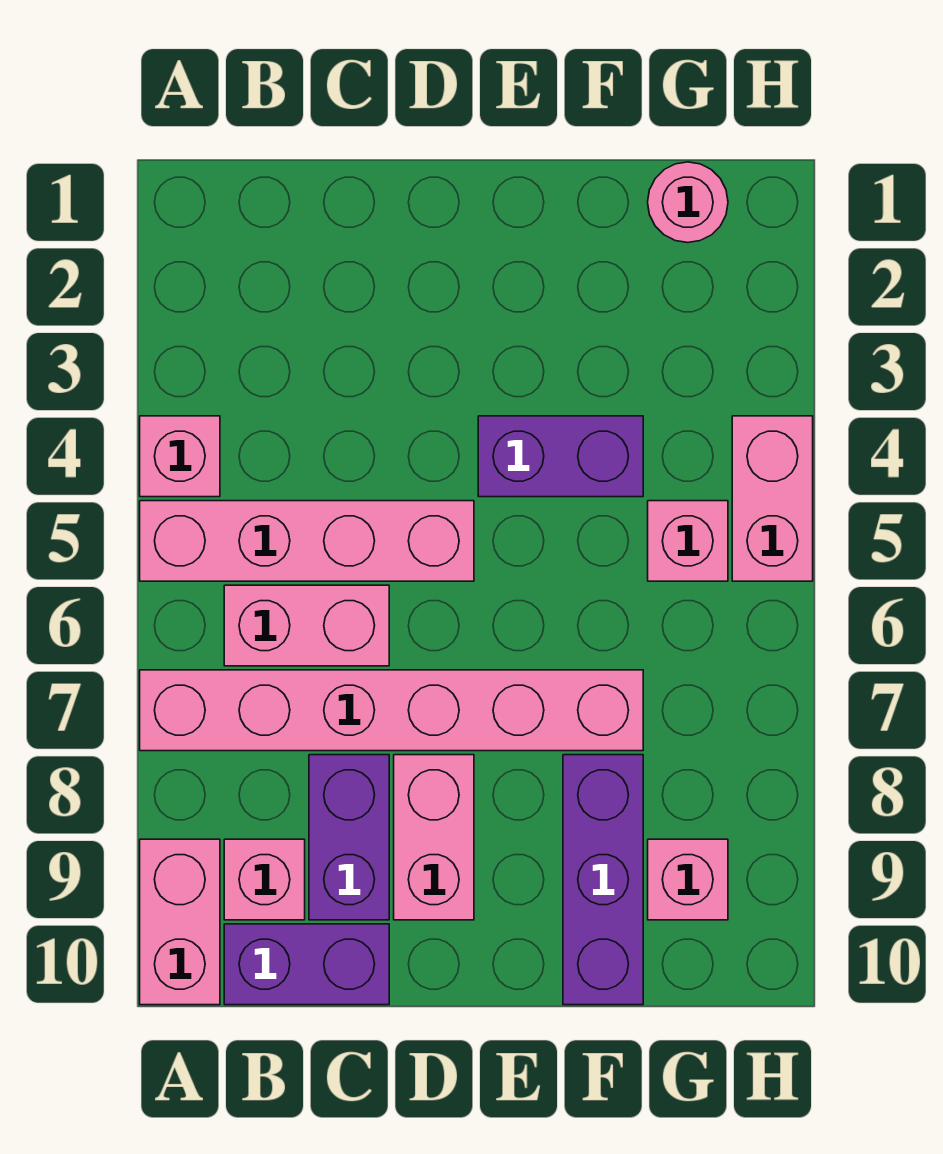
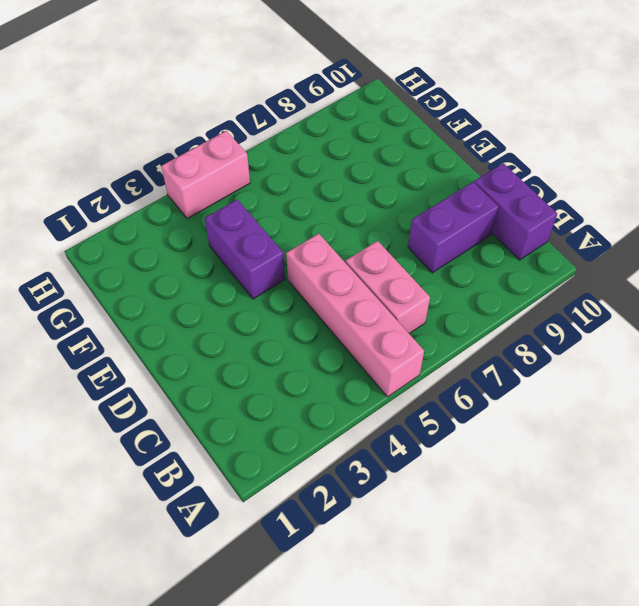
none -> pink 1x1 brick [140,416,220,497]
none -> pink 1x6 brick [140,670,643,751]
none -> pink 1x2 brick [140,839,220,1005]

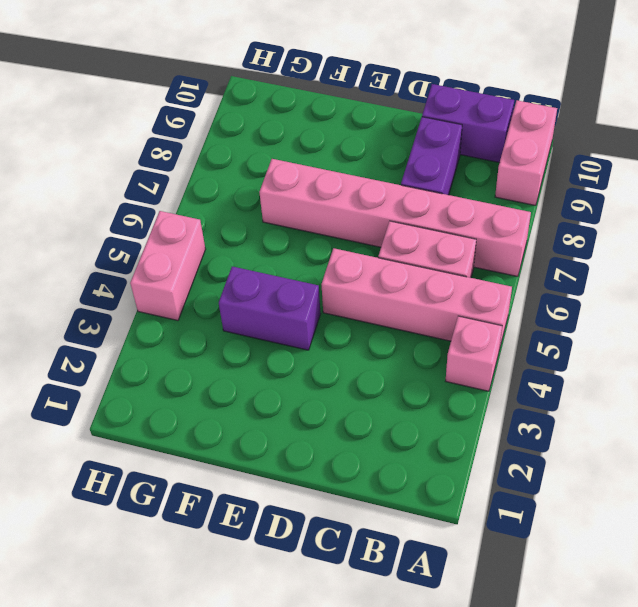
none -> pink 1x1 brick [224,839,305,920]
none -> pink 1x2 brick [394,755,474,920]
none -> purple 1x3 brick [563,755,643,1005]

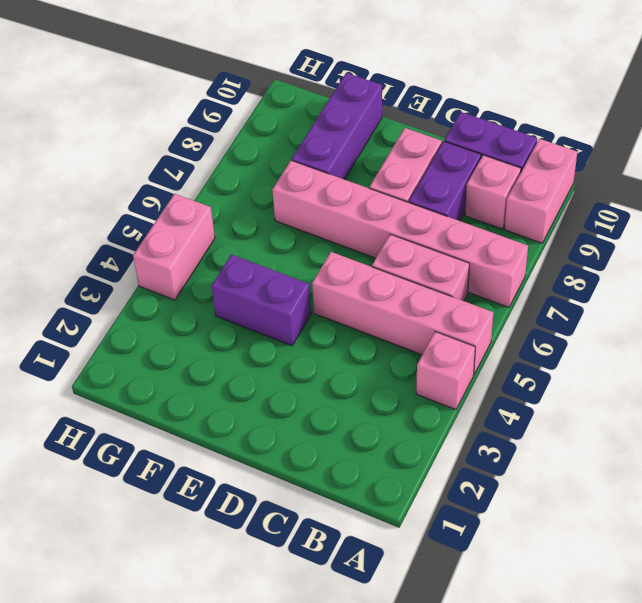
none -> pink 1x1 round brick [648,162,728,243]
none -> pink 1x1 brick [648,501,728,581]
none -> pink 1x1 brick [648,839,728,920]

